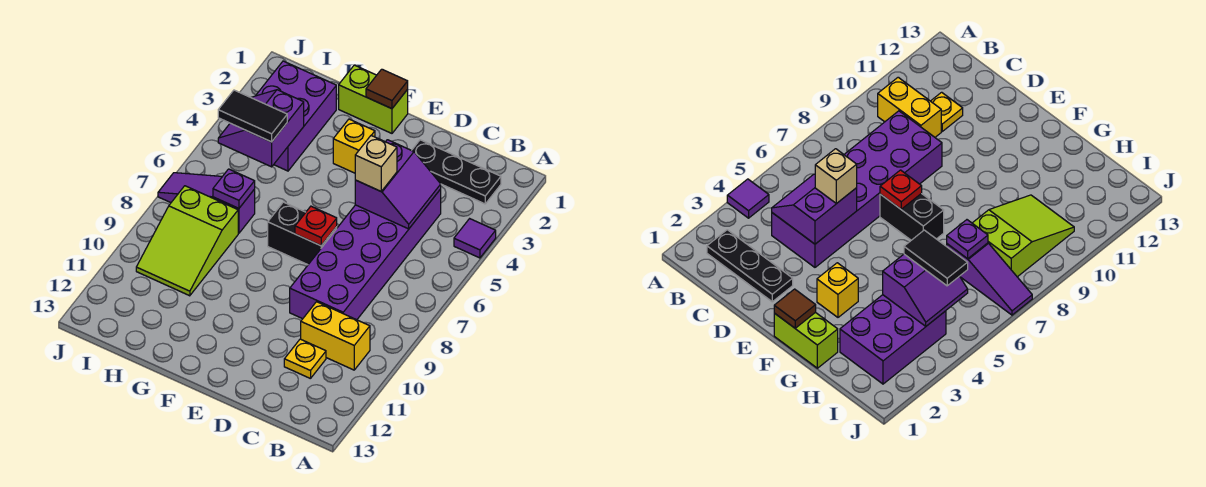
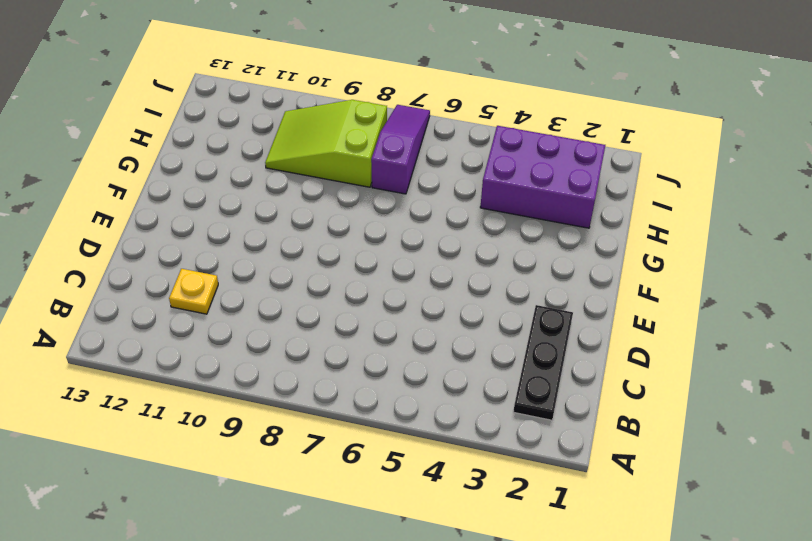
none -> purple 1x1 tile [454,219,496,258]
none -> yellow 1x2 brick [301,302,370,370]
none -> purple 2x6 brick [290,189,441,320]

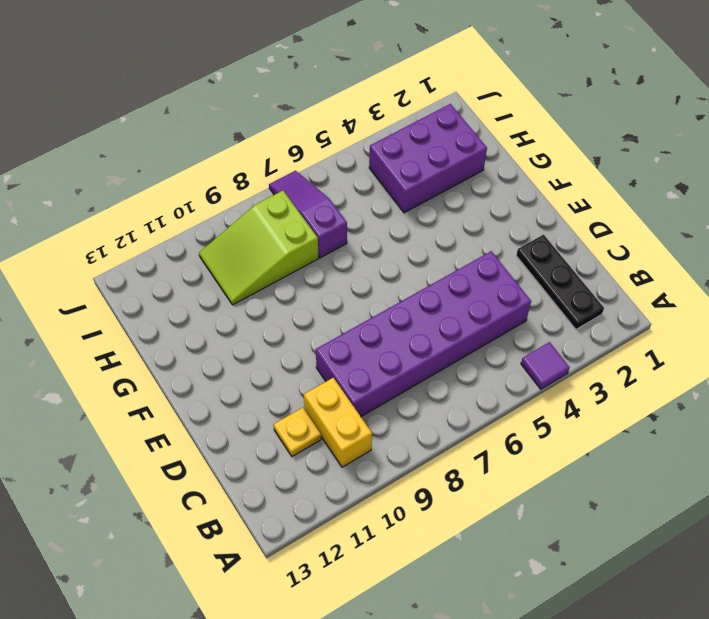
none -> black 1x2 brick [268,202,337,265]
none -> lime 1x2 brick [339,65,408,133]
none -> yellow 1x1 brick [333,119,375,173]

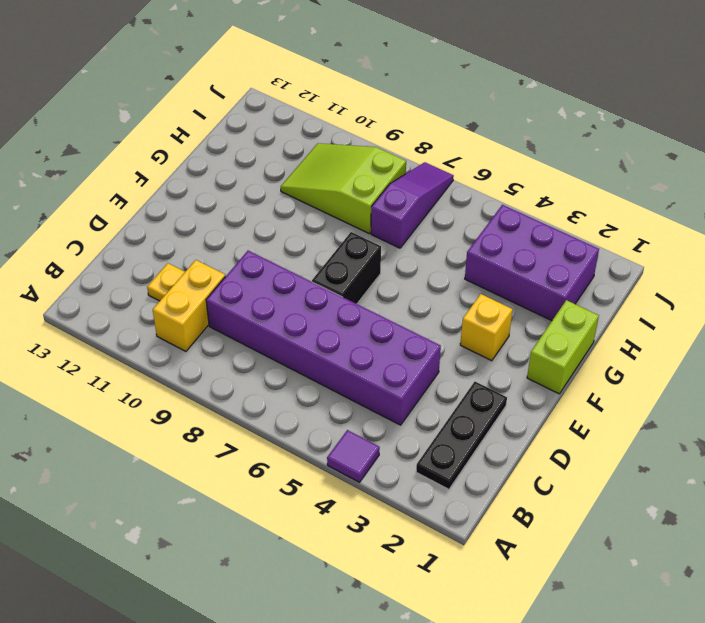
none -> purple 2x2 slope [355,140,441,229]
none -> red 1x1 plate [295,206,337,246]
none -> brown 1x1 tile [366,69,408,109]

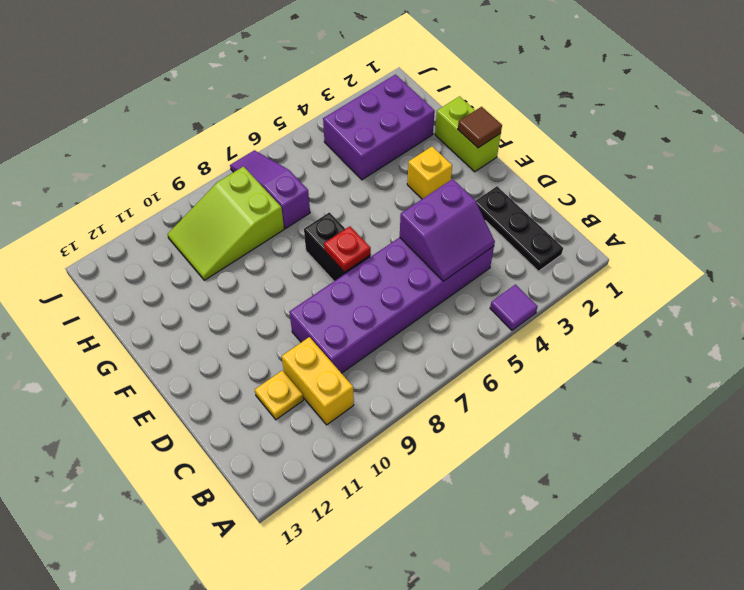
none -> purple 2x2 slope [218,90,304,167]
none -> purple 1x1 plate [213,169,255,208]
none -> tan 1x1 brick [355,136,397,191]

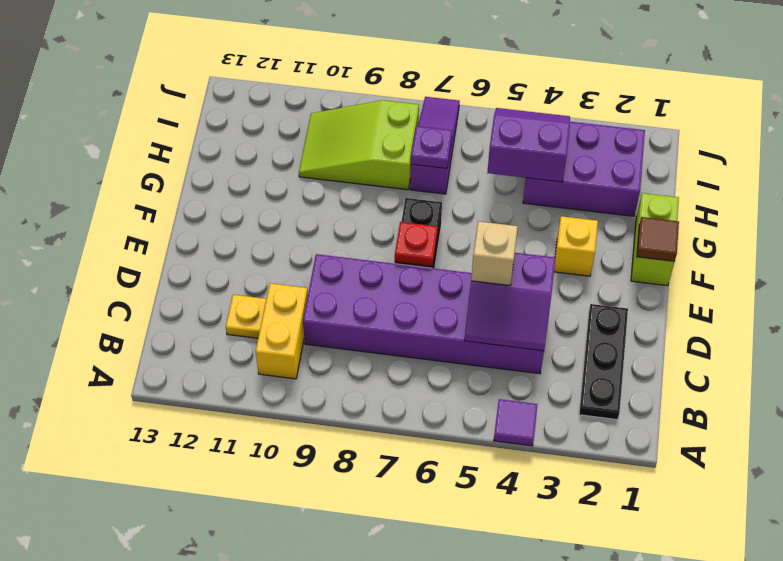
none -> black 1x2 tile [218,90,287,142]

